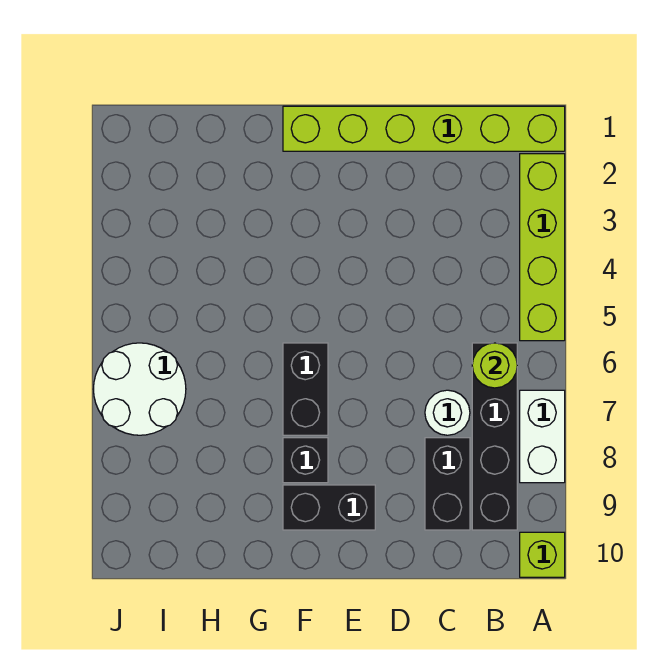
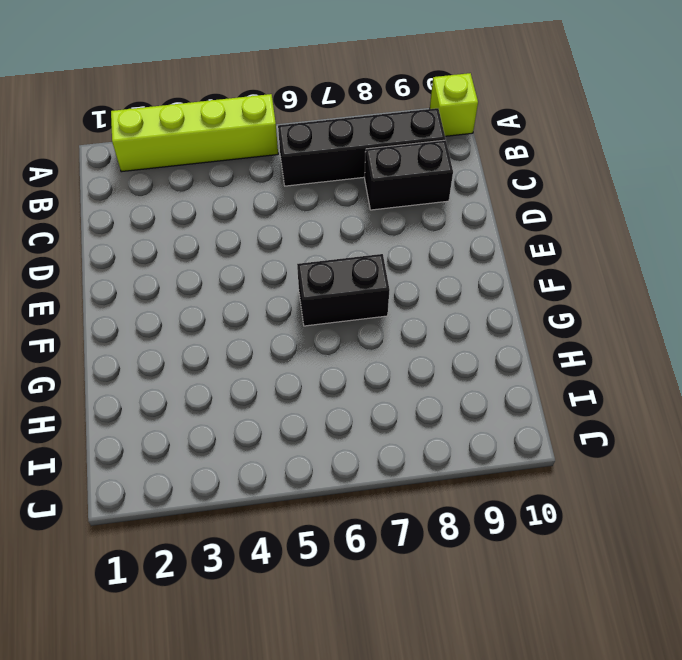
none -> lime 1x6 brick [283,106,565,151]
none -> white 1x2 brick [520,390,565,483]
none -> white 1x1 round brick [425,390,470,435]

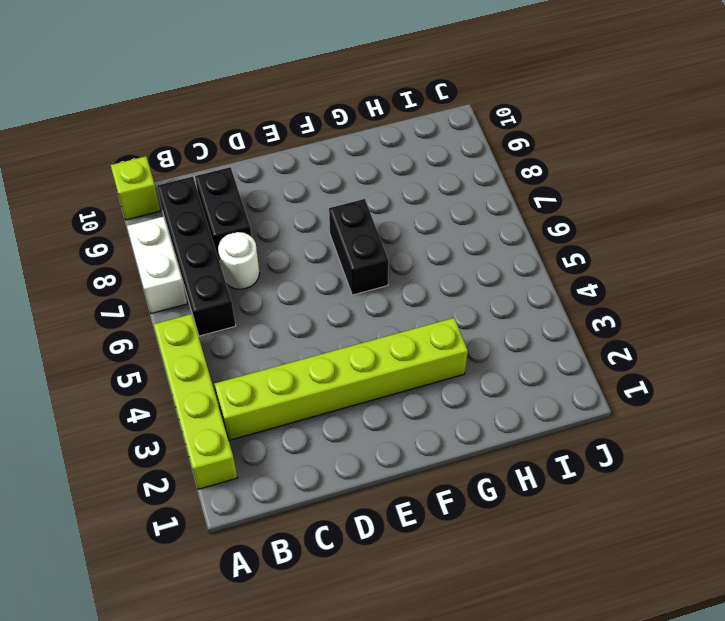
lime 1x6 brick [215,318,468,440] -> lime 1x6 brick moved to [283,106,565,151]
none -> black 1x2 brick [283,485,375,530]
none -> black 1x1 brick [283,438,328,483]
none -> white 2x2 round brick [93,343,186,435]

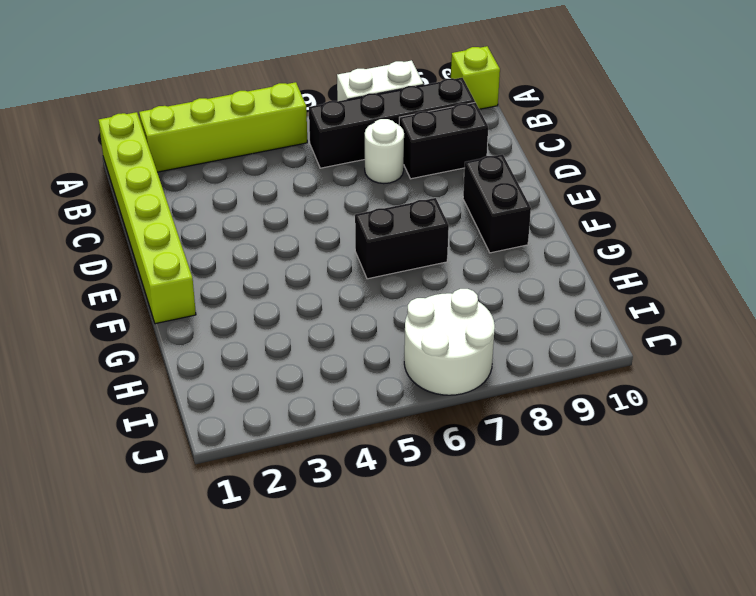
none -> black 1x1 brick [283,438,328,483]
none -> lime 1x1 round brick [472,343,517,388]

